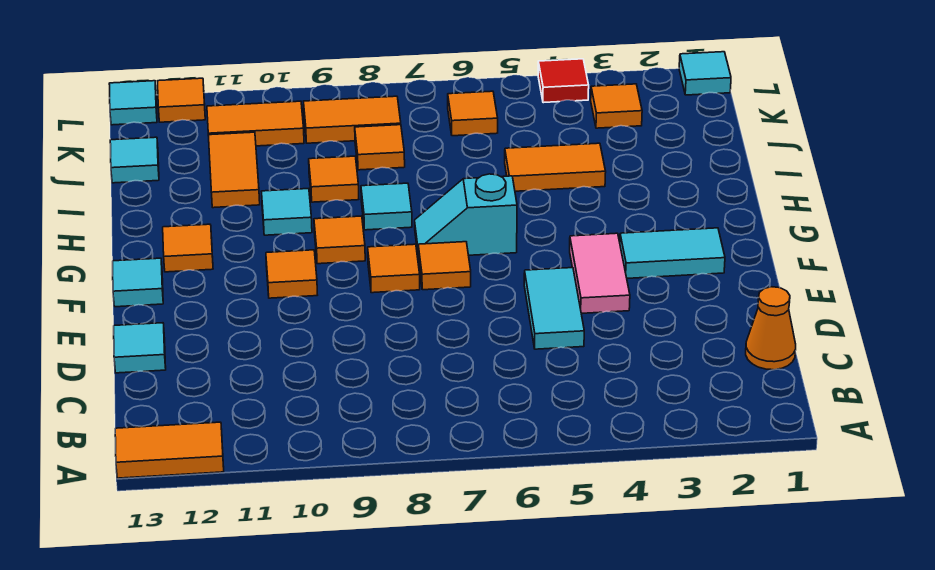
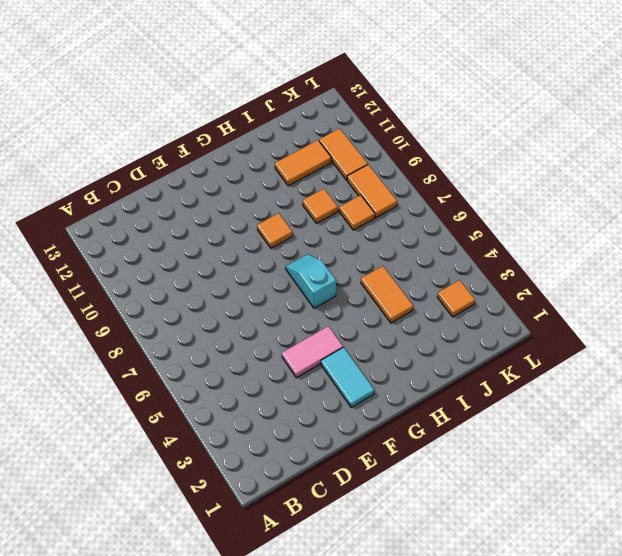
none -> orange 1x2 tile [115,422,224,478]
none -> orange 1x1 cone [746,287,796,370]
none -> cyan 1x2 tile [524,268,584,349]

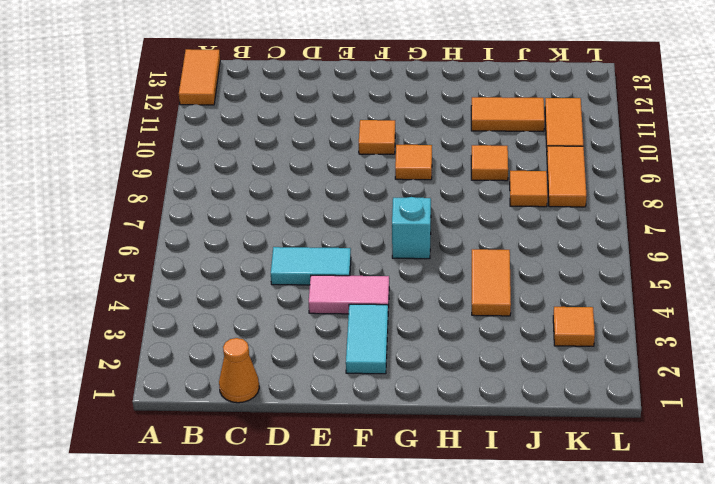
none -> cyan 1x1 tile [114,323,166,373]
none -> orange 1x1 tile [418,242,471,290]
none -> orange 1x1 tile [368,244,420,293]

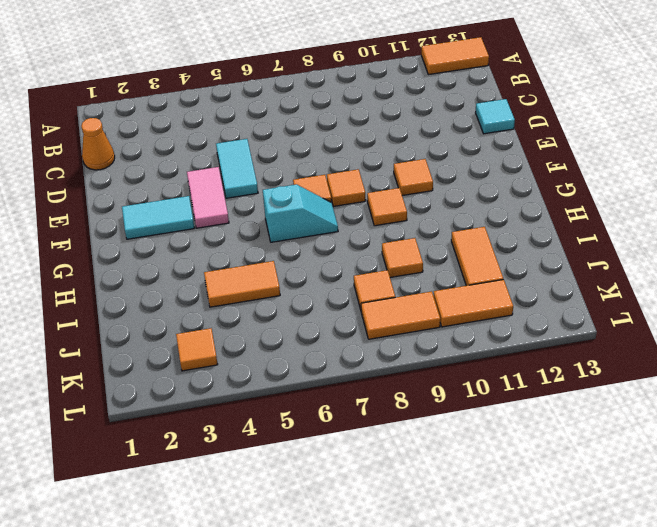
none -> cyan 1x1 tile [113,258,163,307]
none -> orange 1x1 tile [163,224,213,272]
none -> cyan 1x1 tile [361,183,412,230]

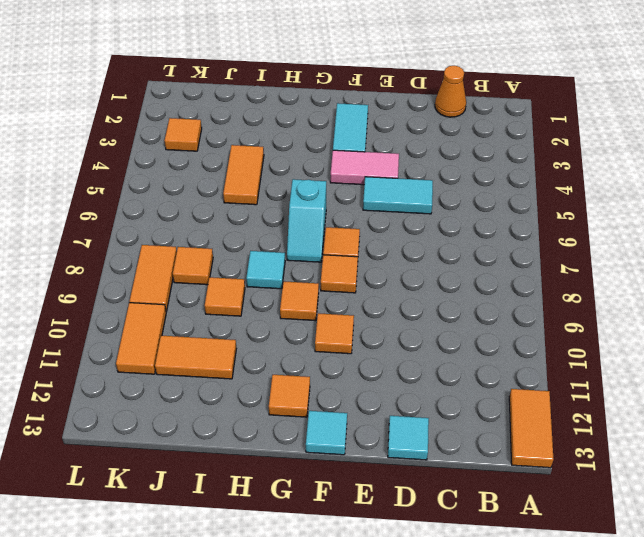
none -> cyan 1x1 tile [261,189,312,235]
none -> cyan 1x1 tile [110,137,159,183]
none -> orange 1x1 tile [448,91,498,136]

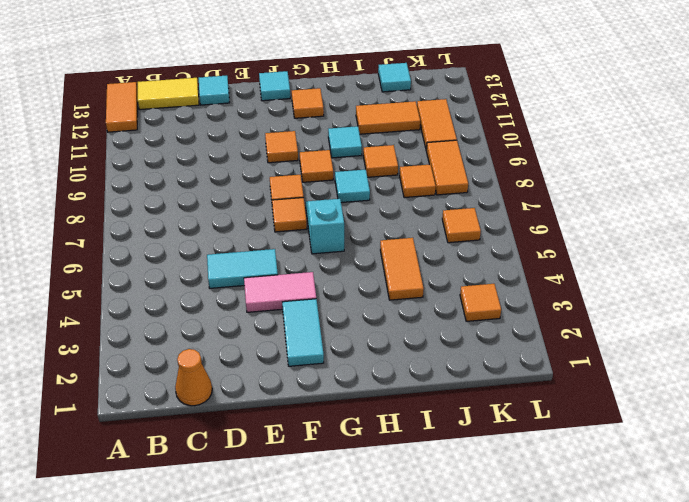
yellow 1x2 tile [138,78,199,110] -> none
none -> cyan 1x1 tile [679,52,731,95]
none -> red 1x1 tile [538,59,589,103]
none -> orange 1x1 tile [158,78,205,122]

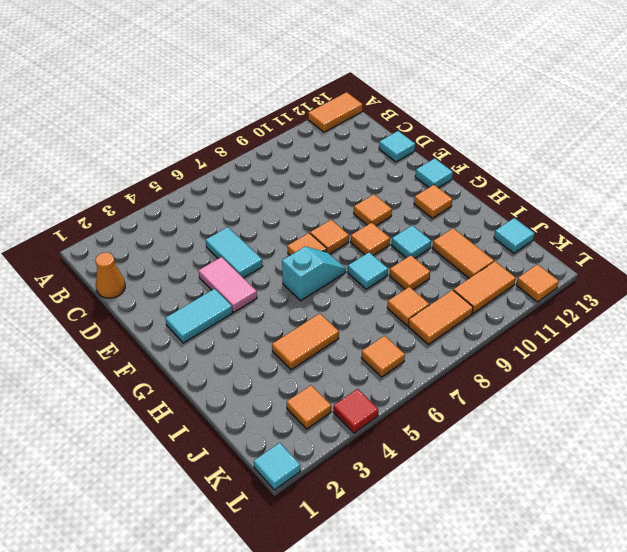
none -> cyan 1x1 tile [109,81,157,125]

